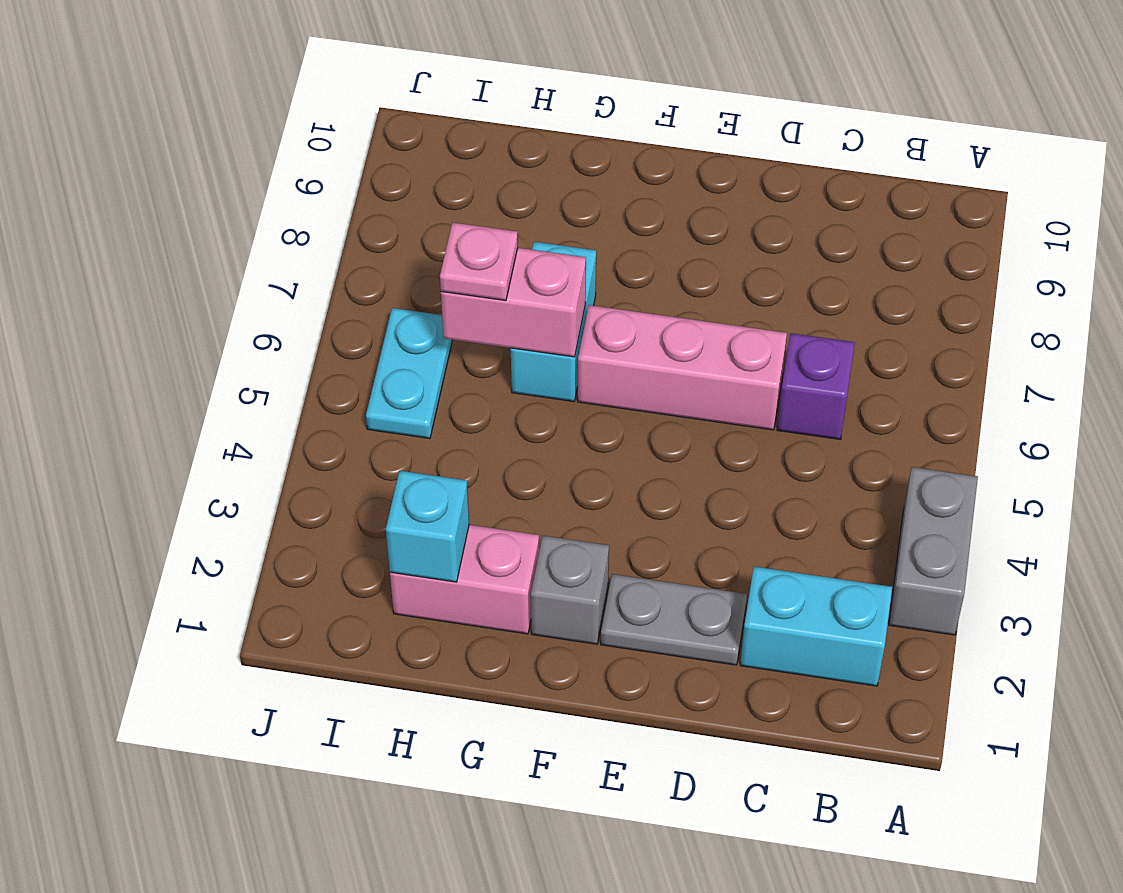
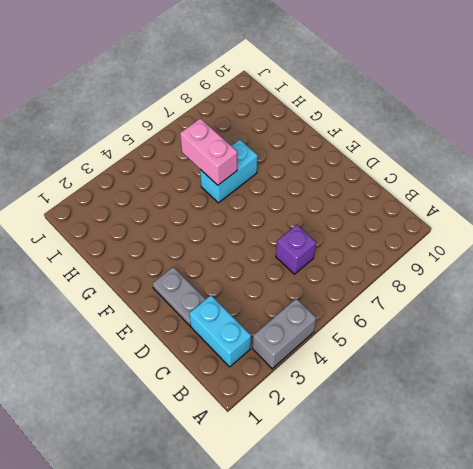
none -> pink 1x3 brick [578,305,787,430]
none -> grey 1x1 brick [531,536,609,644]
none -> pink 1x2 brick [390,525,539,634]

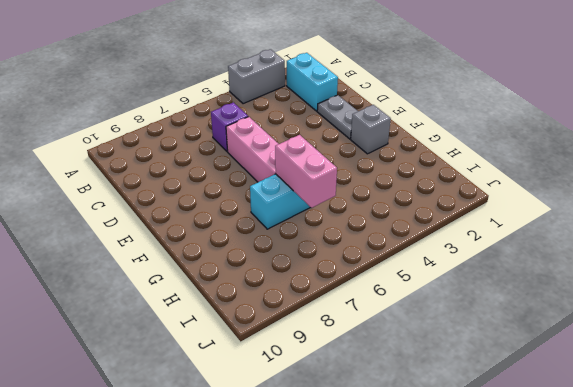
none -> pink 1x2 brick [390,525,539,634]
none -> cyan 1x2 plate [366,308,453,438]
none -> cyan 1x1 brick [386,471,469,582]

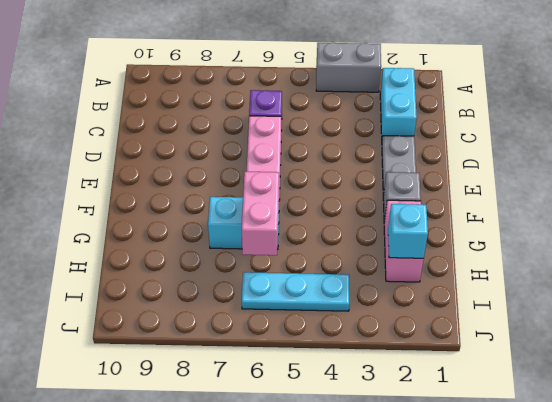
cyan 1x3 plate [242,272,349,311] -> cyan 1x2 plate [366,308,453,438]
none -> pink 1x1 plate [440,223,518,301]

